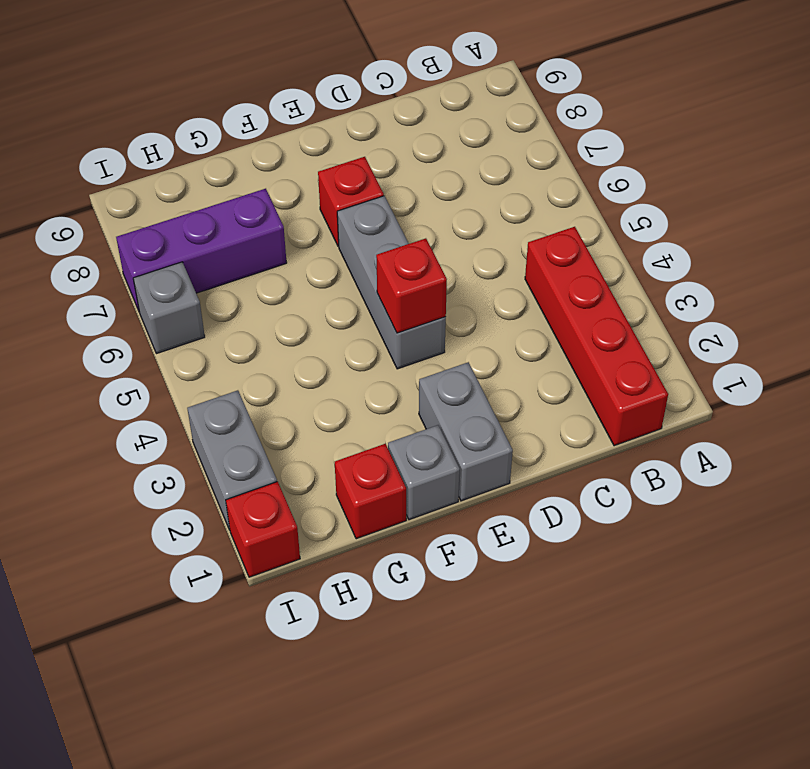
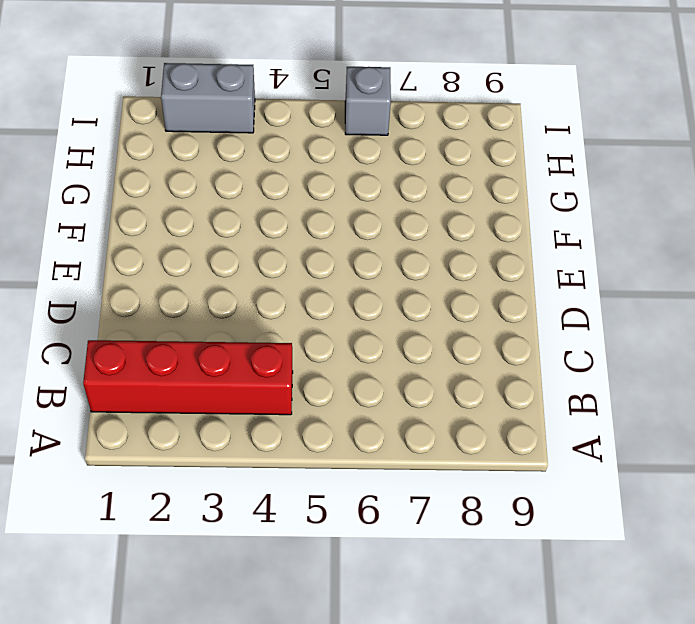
none -> grey 1x2 brick [419,362,513,501]
none -> grey 1x3 brick [337,196,446,369]

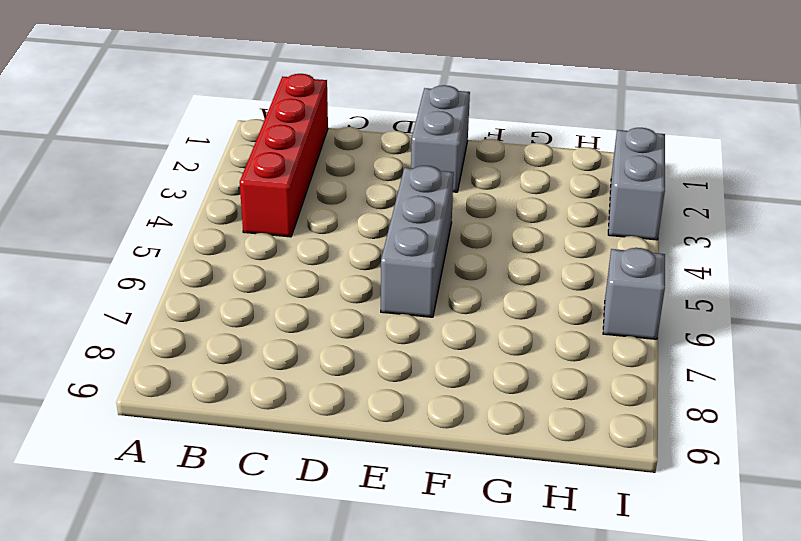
none -> red 1x1 brick [318,157,384,246]
none -> grey 1x1 brick [388,425,460,520]

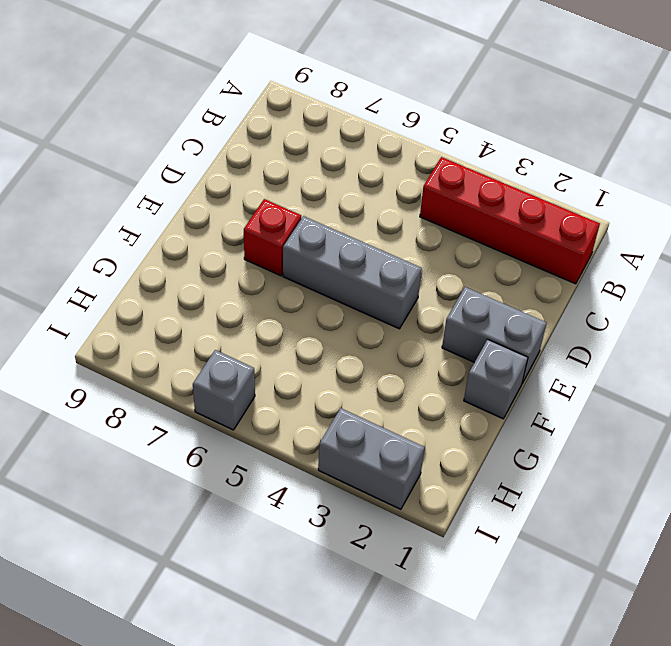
none -> red 1x1 brick [335,444,406,539]
none -> purple 1x3 brick [116,189,287,310]

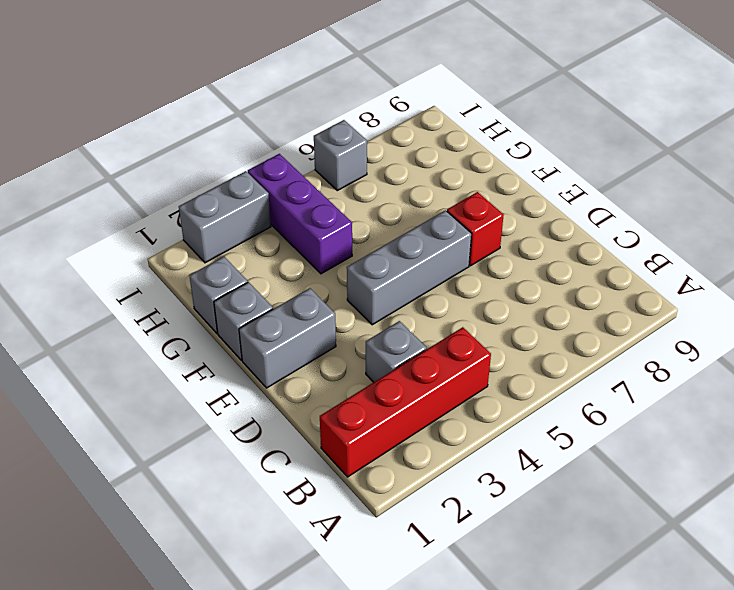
grey 1x1 brick [366,321,427,382] -> none
grey 1x1 brick [189,257,248,333] -> red 1x1 brick [335,444,406,539]
purple 1x3 brick [248,154,352,274] -> purple 1x3 brick moved to [116,189,287,310]
none -> red 1x1 brick [226,482,300,577]
none -> red 1x1 brick [376,238,447,333]

